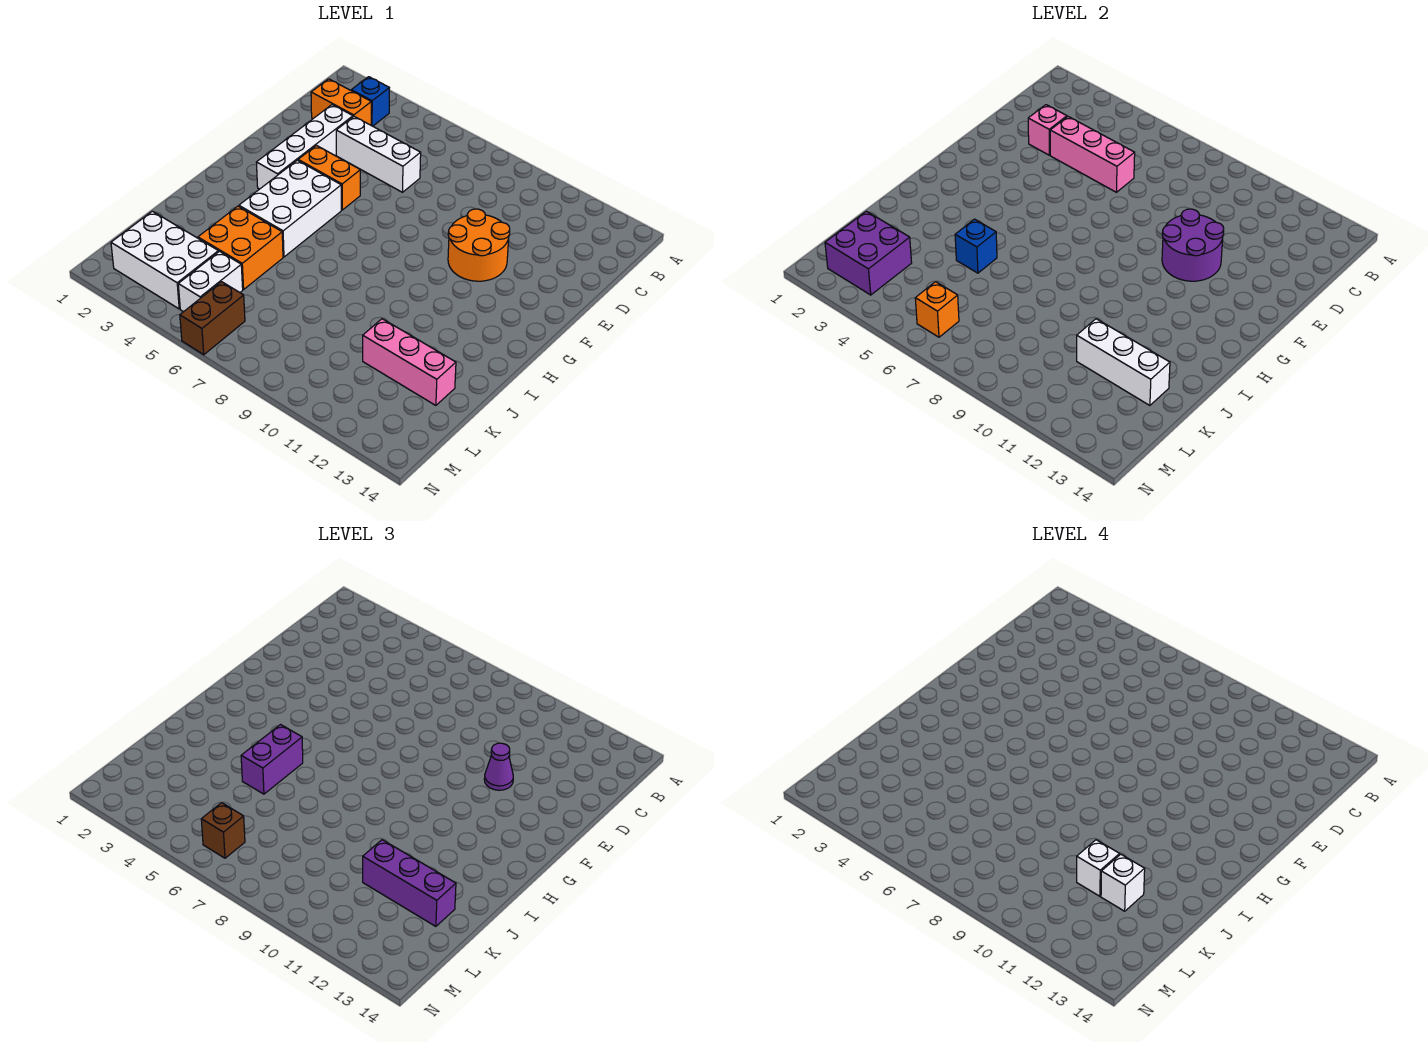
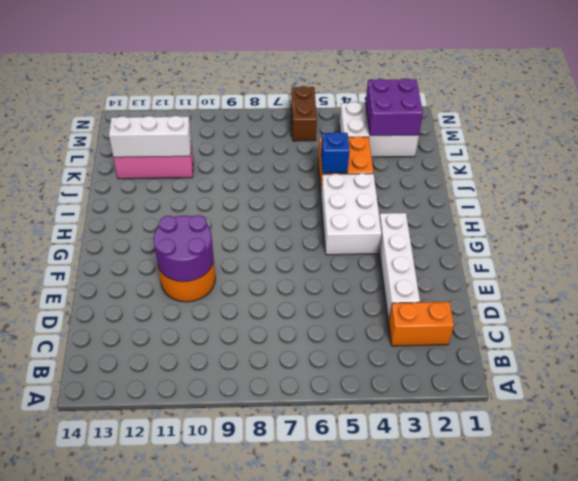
none -> blue 1x1 brick [351,77,389,126]
none -> white 1x3 brick [336,117,421,192]
none -> orange 1x2 brick [298,146,360,210]

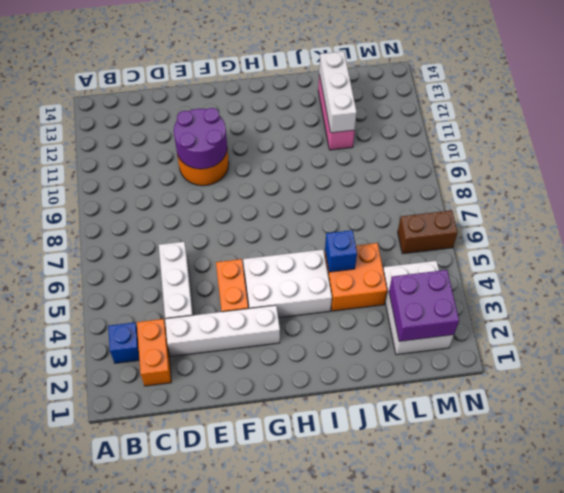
none -> white 1x2 brick [178,251,243,312]
none -> pink 1x1 brick [1028,105,1067,155]
none -> pink 1x3 brick [1050,117,1135,192]

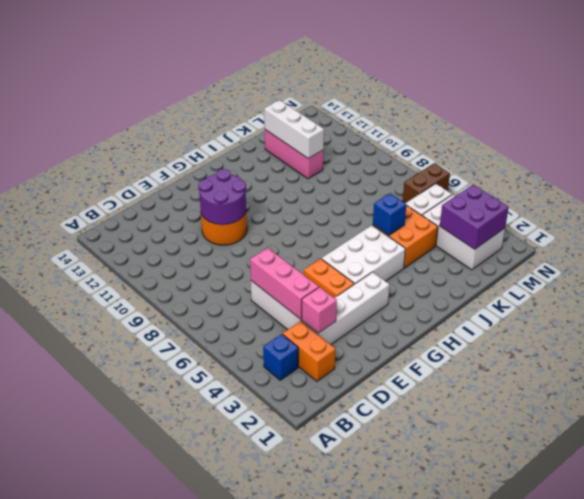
none -> orange 1x1 brick [915,282,959,337]
none -> purple 1x1 cone [484,743,513,790]
none -> purple 1x2 brick [241,725,303,794]

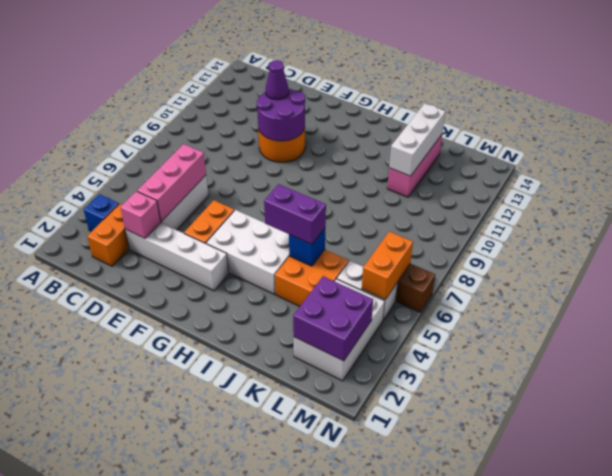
orange 1x2 brick [362,231,413,300] -> orange 1x1 brick [915,282,959,337]
none -> purple 1x3 brick [363,840,456,926]
none -> brown 1x1 brick [201,803,245,858]
none -> white 1x1 brick [1077,840,1120,896]

